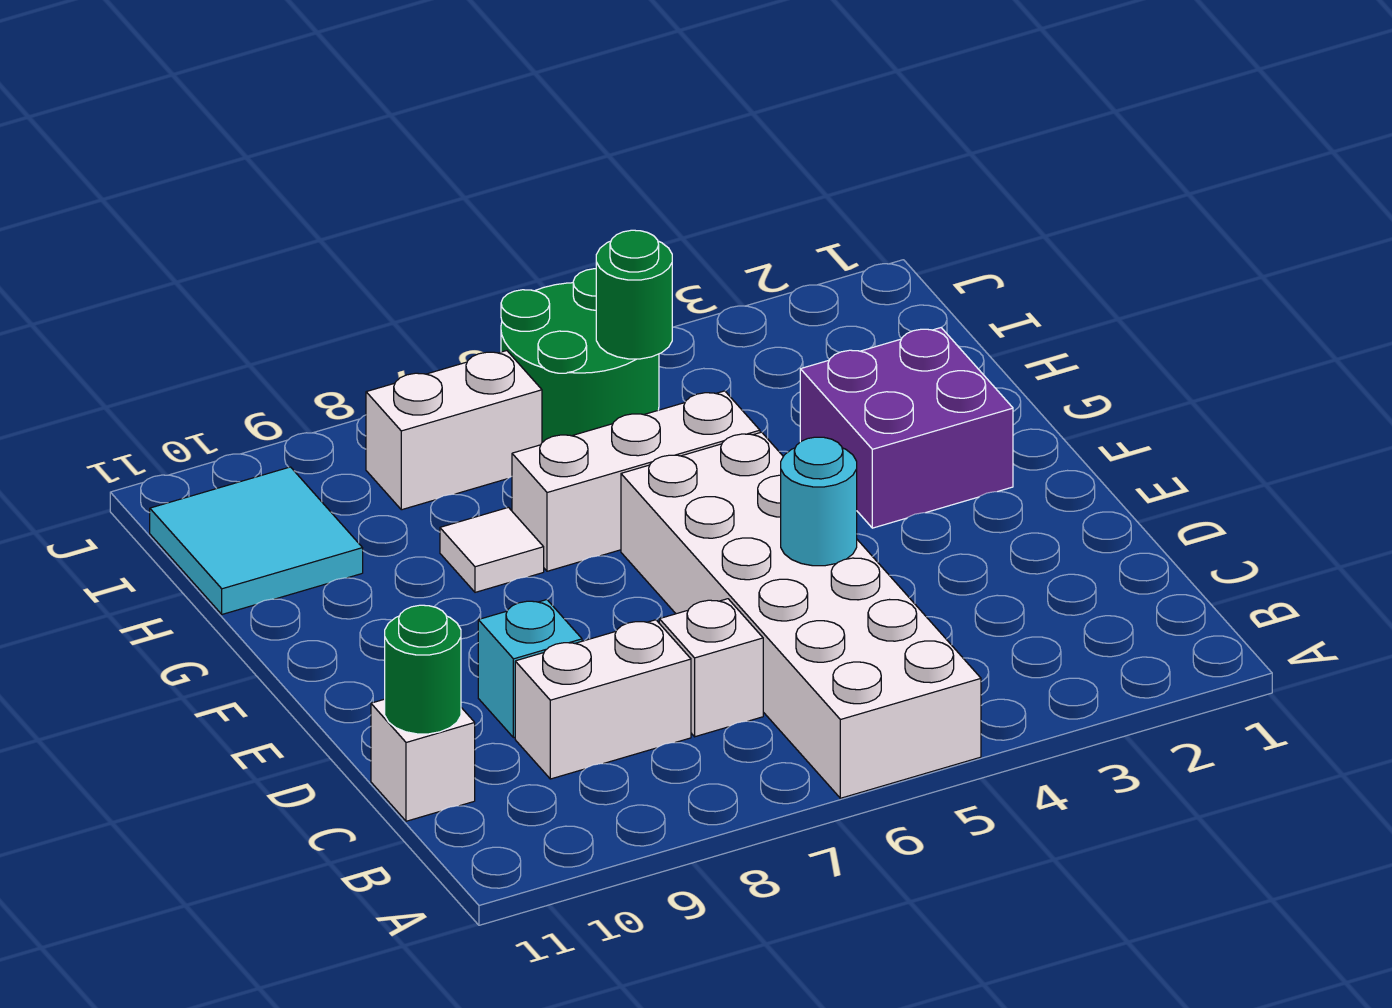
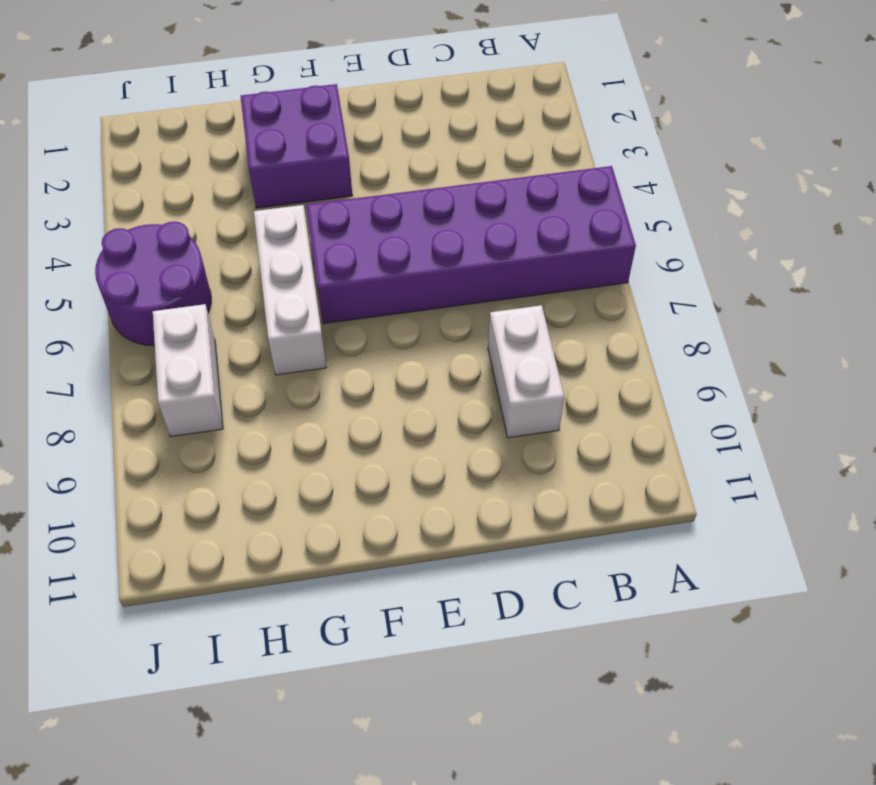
purple 2x6 brick [306,166,636,324] -> white 2x6 brick [621,432,981,798]
purple 2x2 round brick [95,221,211,346] -> green 2x2 round brick [501,269,659,442]
none -> white 1x1 brick [659,599,763,737]
none -> white 1x1 brick [371,699,475,821]
none -> cyan 1x1 brick [478,600,582,738]

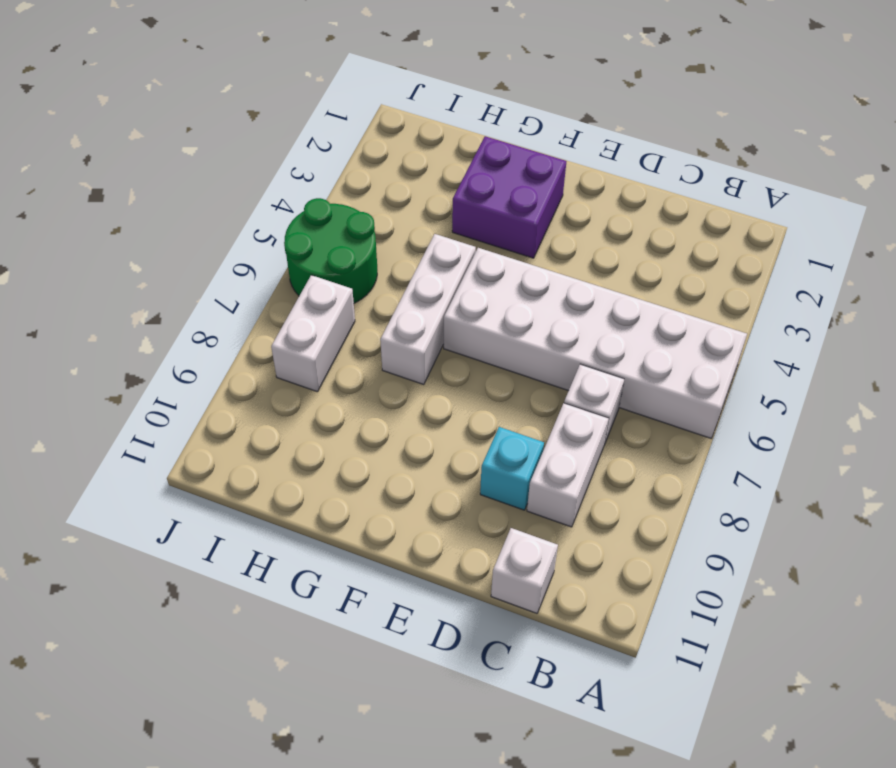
none -> white 1x1 tile [440,507,544,592]
none -> cyan 2x2 tile [150,467,363,614]
none -> green 1x1 round brick [385,605,461,734]

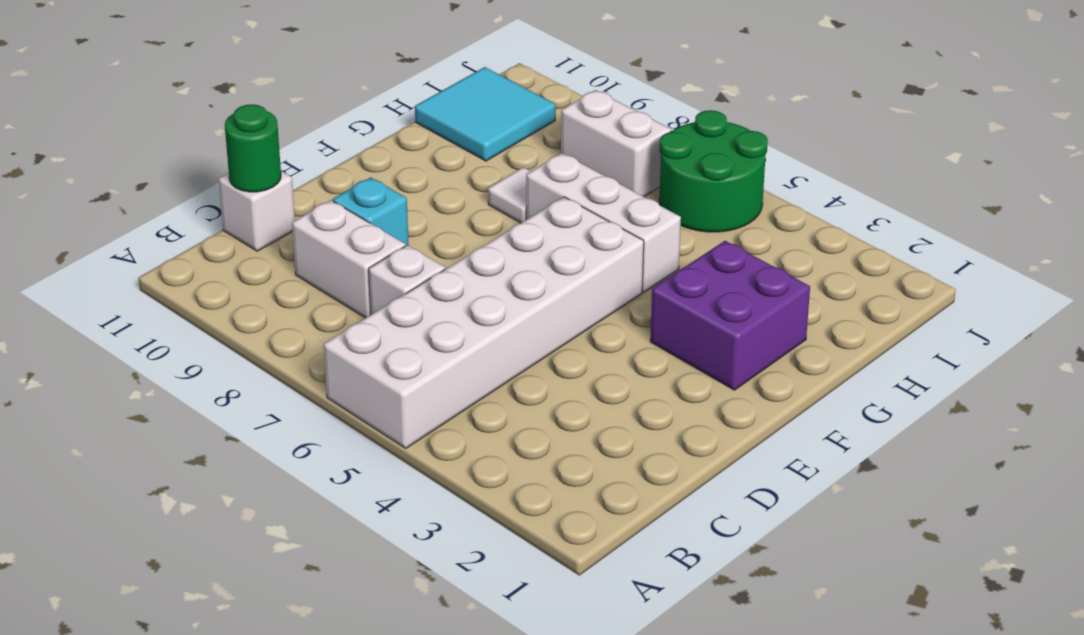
none -> cyan 1x1 round brick [781,437,857,566]
none -> green 1x1 round brick [596,230,672,359]

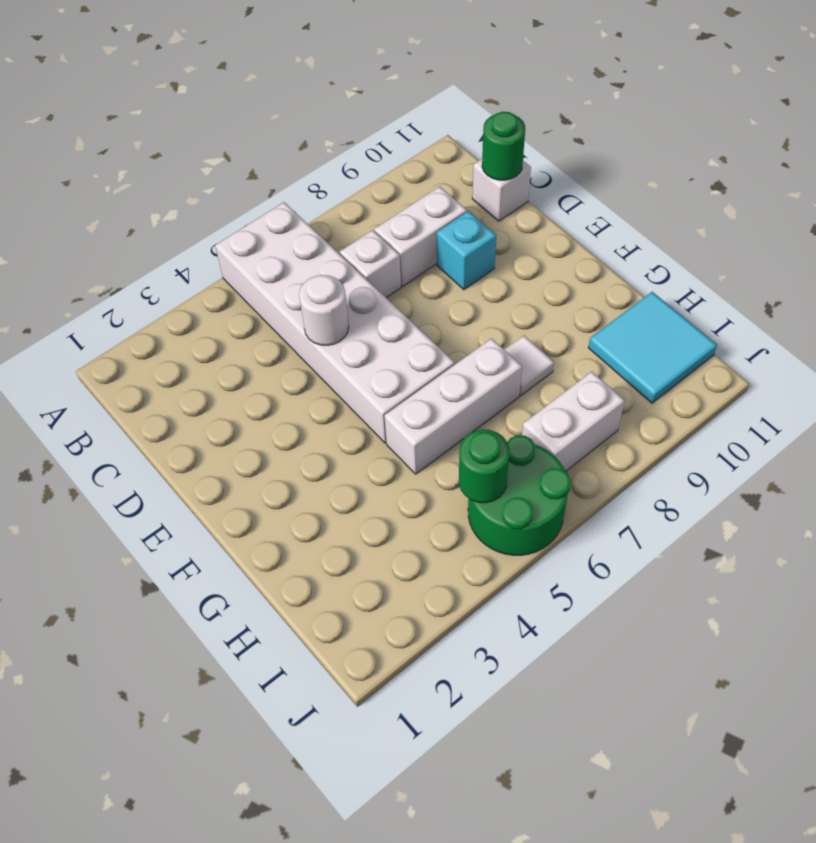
white 1x1 round brick [299,275,349,345] -> cyan 1x1 round brick [781,437,857,566]
none -> purple 2x2 brick [800,328,1013,528]

